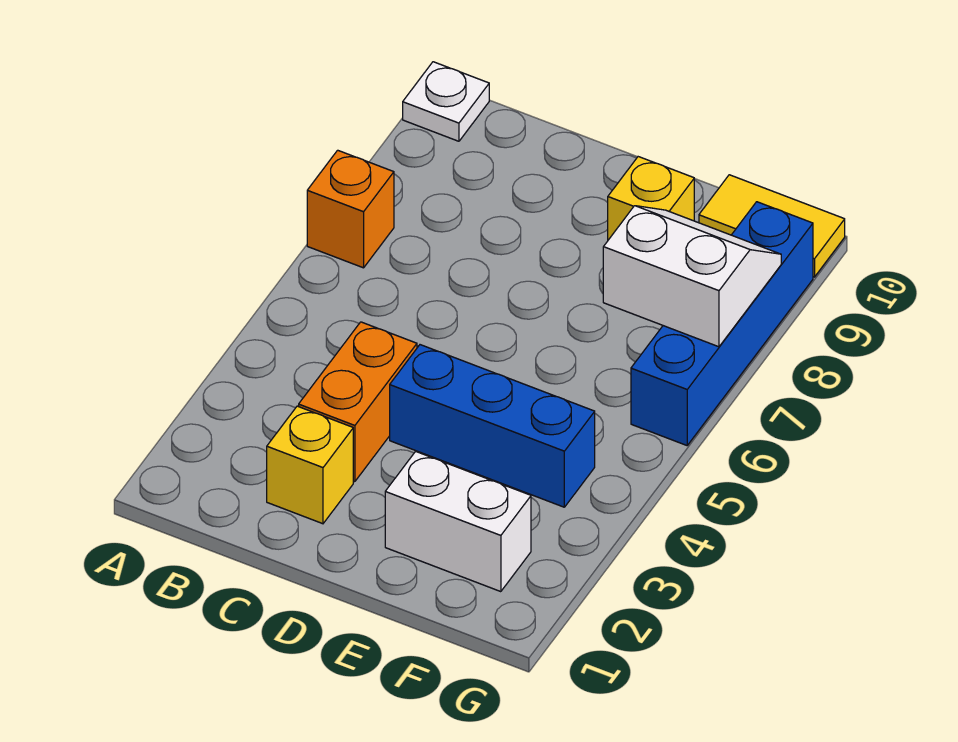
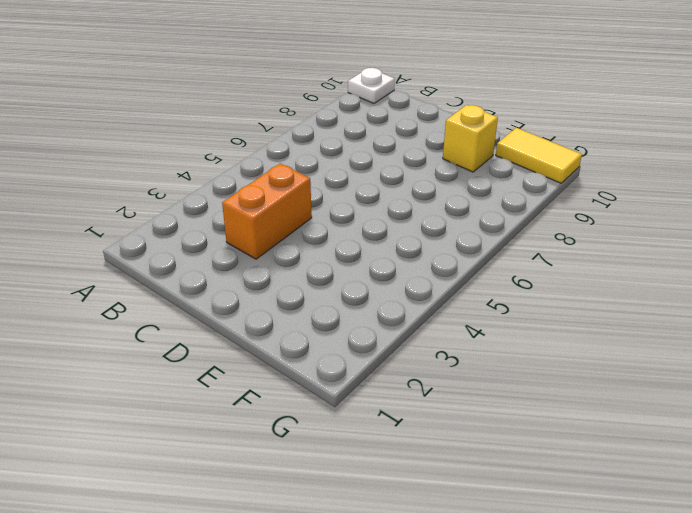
none -> orange 1x1 brick [307,150,394,268]
none -> yellow 1x1 brick [267,406,353,524]

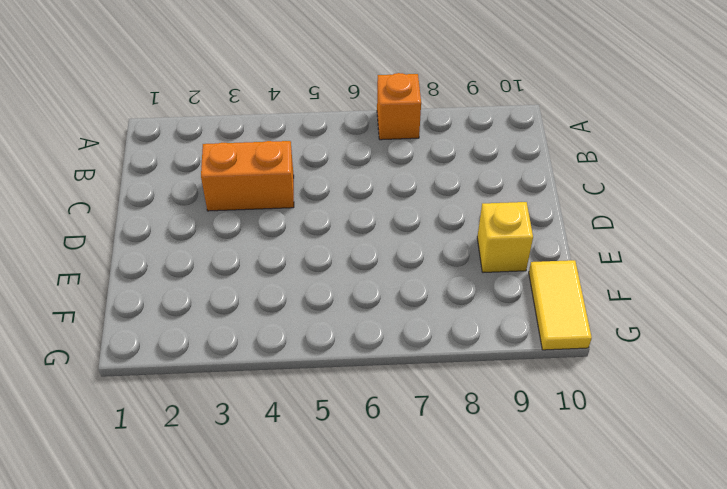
none -> white 1x1 plate [403,62,489,141]
none -> yellow 1x1 brick [267,406,353,524]

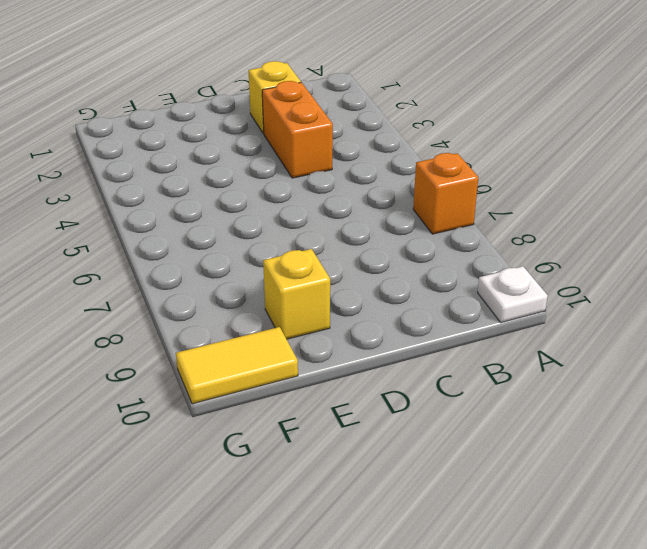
none -> blue 1x3 brick [390,345,595,507]
none -> white 1x2 brick [385,451,531,592]

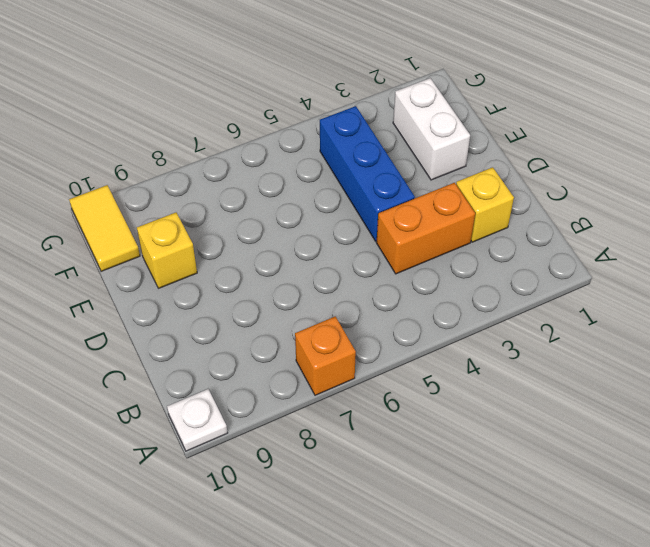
none -> blue 1x4 brick [631,202,813,445]
none -> white 2x2 slope [603,206,781,347]

